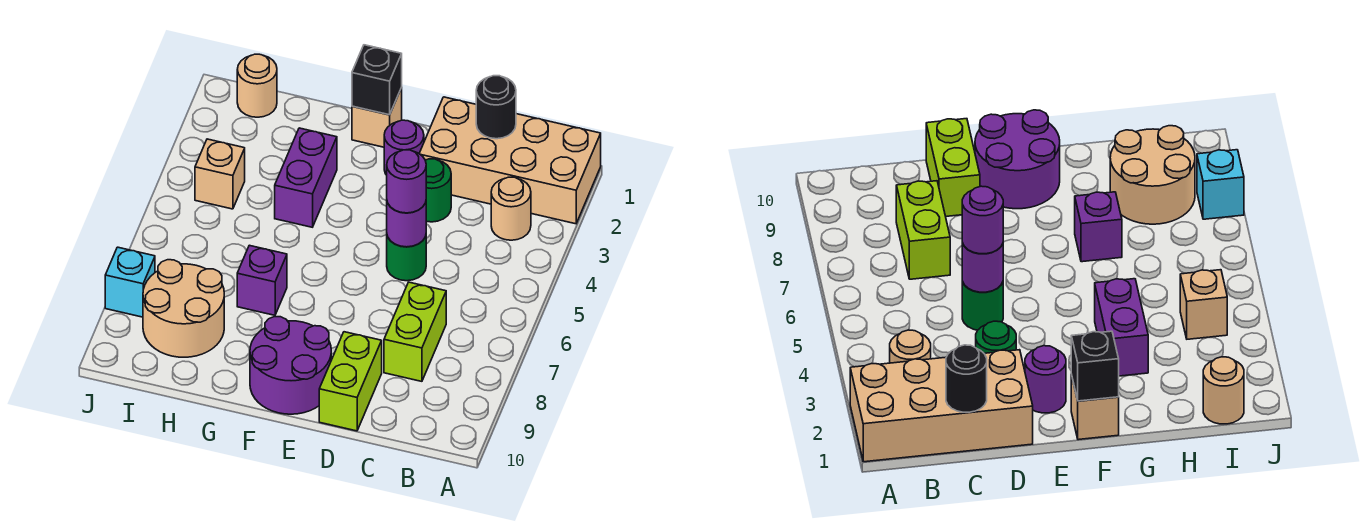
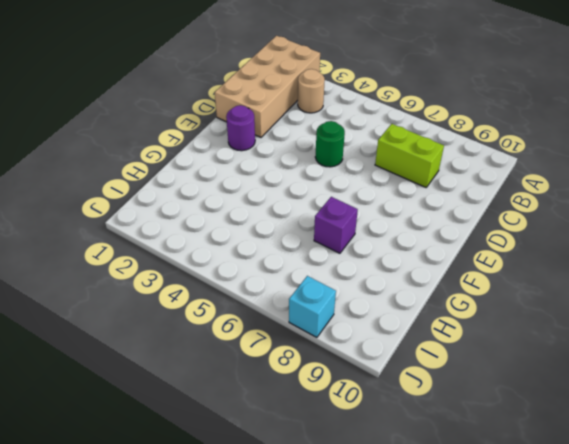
none -> green 1x1 round brick [425,159,451,222]
none -> lime 1x2 brick [319,332,382,431]
none -> purple 2x2 round brick [250,317,331,414]

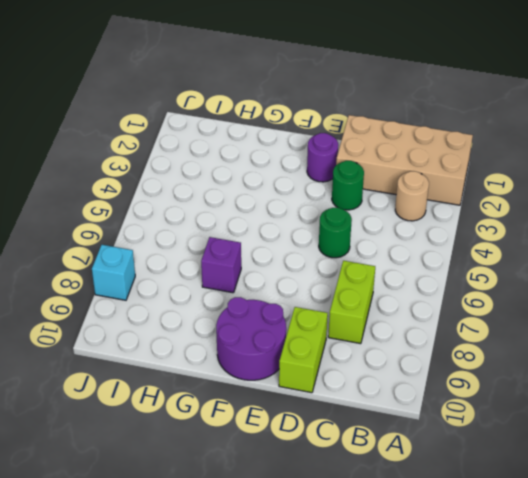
none -> tan 1x1 brick [352,88,402,147]
none -> purple 1x2 brick [275,128,337,227]
none -> tan 2x2 round brick [143,260,224,357]

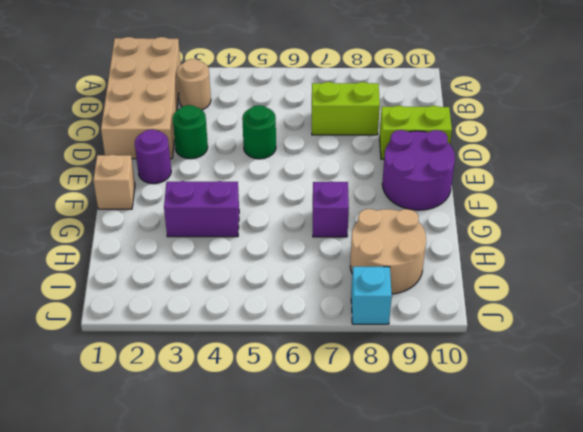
none -> tan 1x1 round brick [237,54,277,117]
none -> tan 1x1 brick [195,139,245,209]
none -> black 1x1 round brick [476,76,516,139]

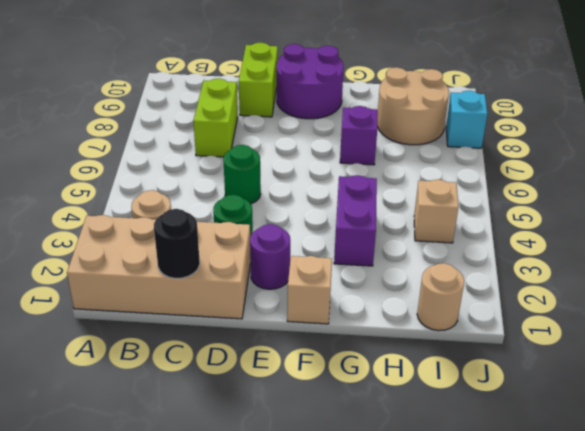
none -> purple 1x1 round brick [387,203,426,247]
none -> black 1x1 brick [352,45,402,115]
none -> purple 1x1 round brick [387,150,426,213]

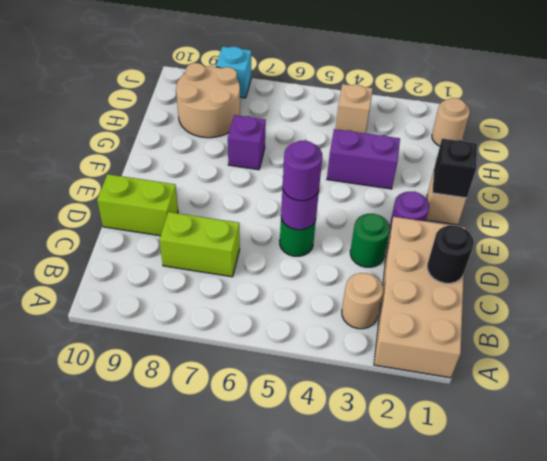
none -> purple 2x2 round brick [250,317,331,414]

